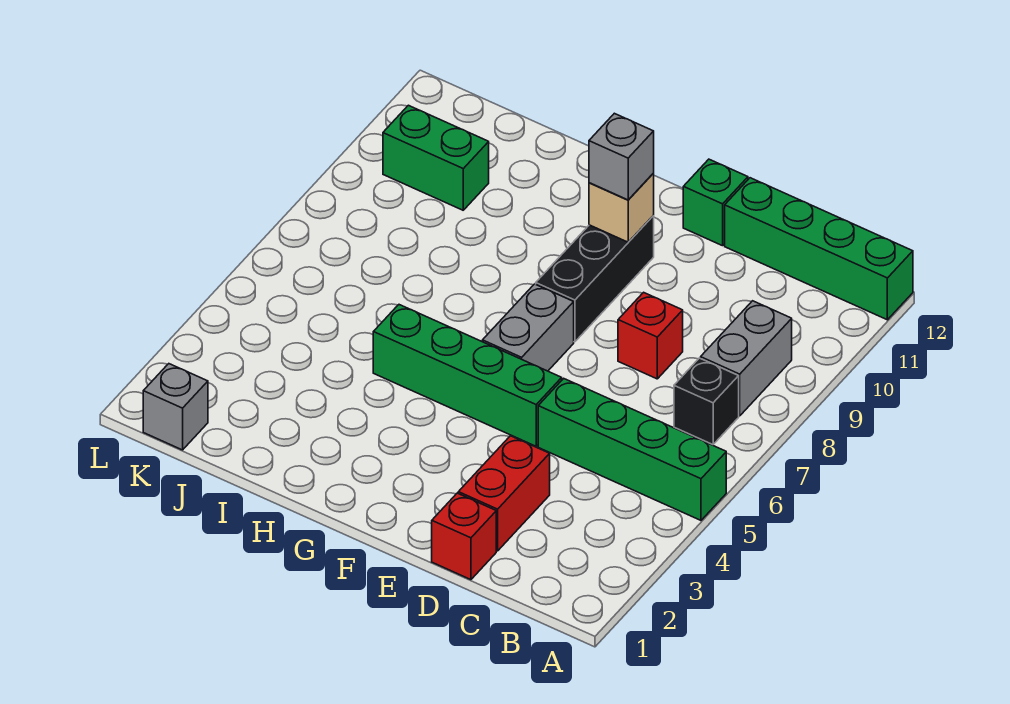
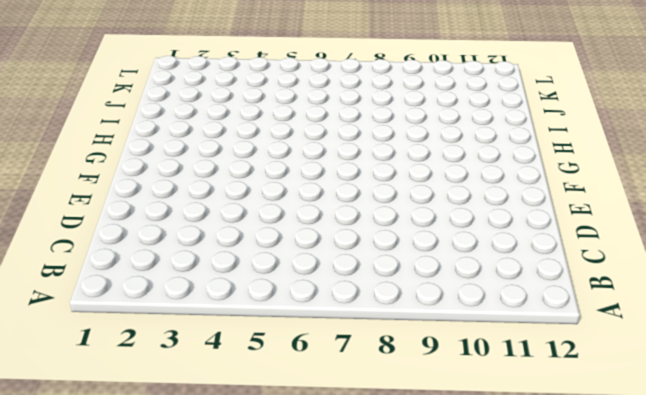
none -> green 1x4 brick [538,378,726,520]
none -> green 1x4 brick [725,178,913,320]
none -> black 1x1 brick [674,358,739,445]

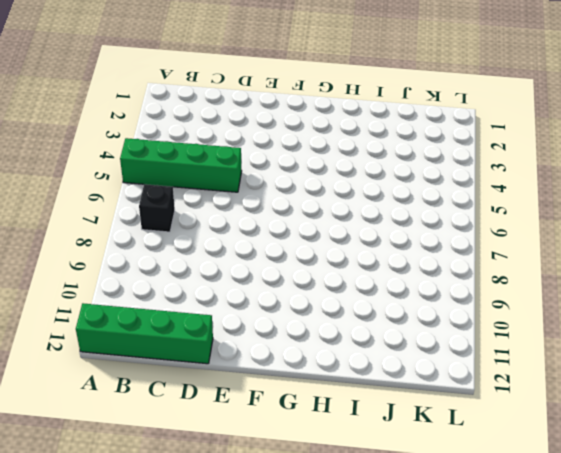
none -> grey 1x2 brick [701,301,792,416]
none -> red 1x1 brick [432,493,496,580]
none -> red 1x2 brick [458,436,550,551]

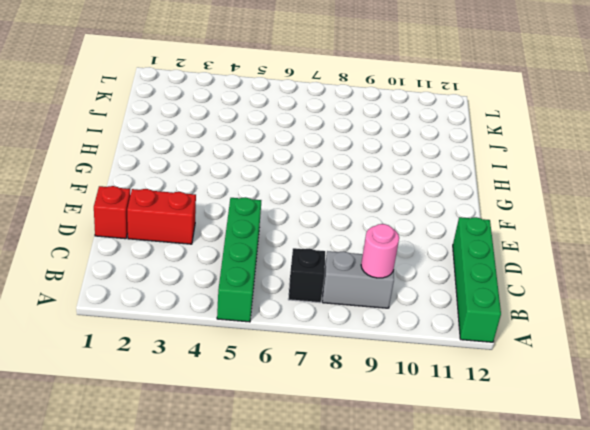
pink 1x1 round brick [361,224,399,278] -> none
none -> red 1x1 brick [618,292,683,379]
none -> green 1x4 brick [373,305,562,446]
none -> green 1x1 brick [683,159,748,246]

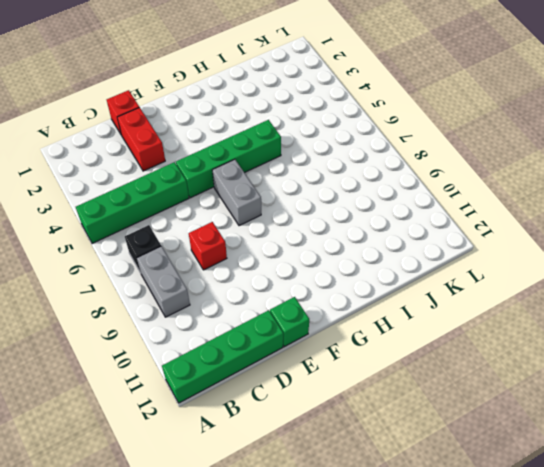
none -> black 1x3 brick [536,216,654,342]
none -> green 1x2 brick [383,105,489,210]
none -> grey 1x1 brick [143,364,208,450]

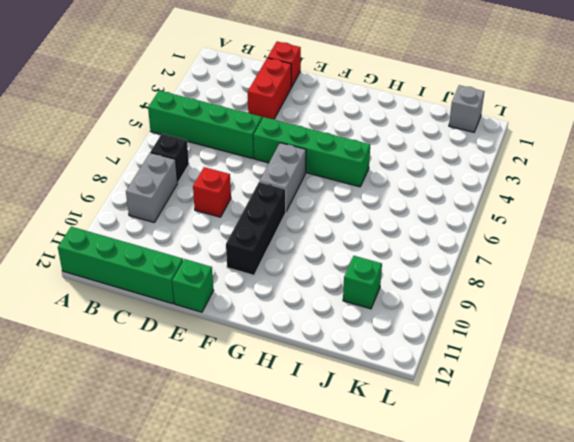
green 1x1 brick [343,256,382,309] -> green 1x2 brick [383,105,489,210]
none -> tan 1x1 brick [589,174,654,242]
none -> grey 1x1 brick [589,113,654,200]

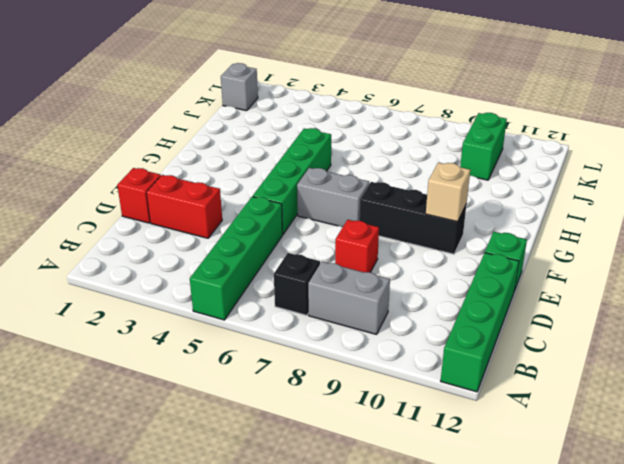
none -> grey 1x1 brick [589,113,654,200]

